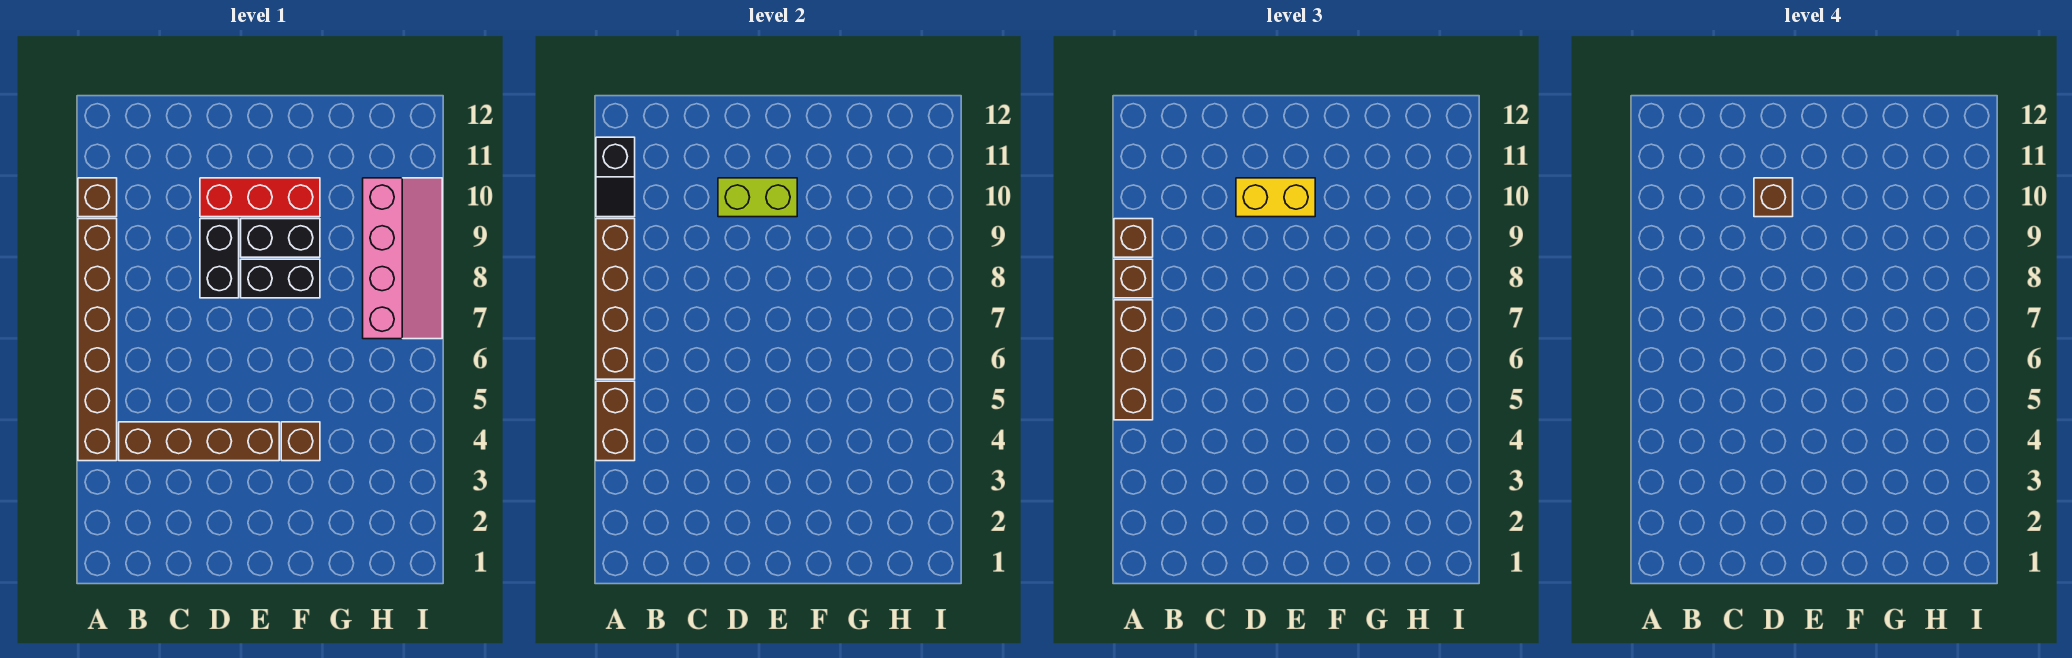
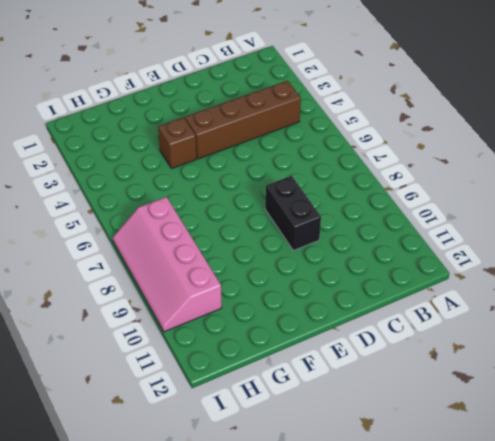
none -> brown 1x6 brick [78,219,117,461]
none -> brown 1x1 brick [78,178,117,217]
none -> red 1x3 brick [200,178,320,217]

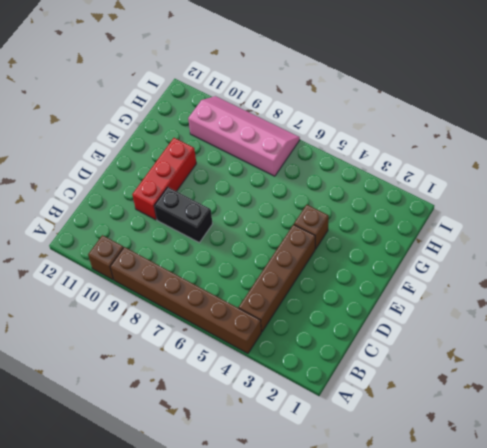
none -> black 1x2 brick [241,259,320,298]
none -> black 1x2 brick [241,219,320,257]
none -> brown 1x2 brick [596,381,635,461]

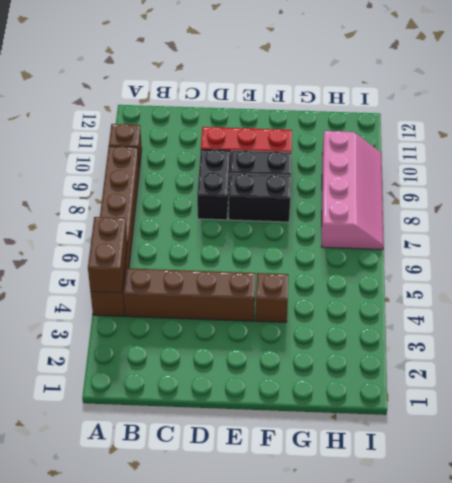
none -> brown 1x4 brick [596,219,635,379]
none -> black 1x2 slope [596,137,635,217]
none -> lime 1x2 brick [718,178,797,217]

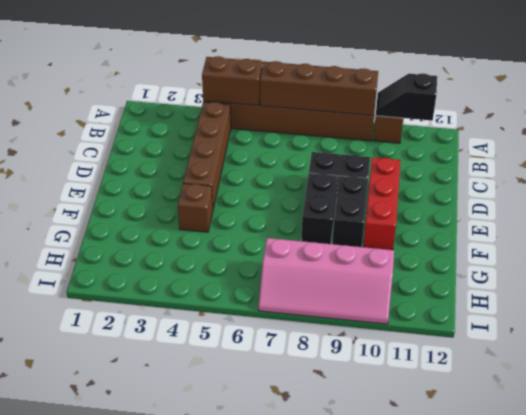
none -> lime 1x2 brick [718,178,797,217]
none -> brown 1x3 brick [1114,300,1153,420]
none -> brown 1x1 brick [1114,259,1153,298]

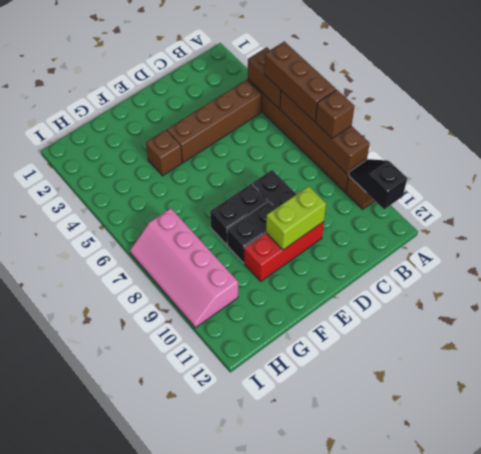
none -> brown 1x1 brick [1114,219,1153,257]
none -> yellow 1x2 brick [1236,178,1315,217]
none -> brown 1x1 brick [1754,178,1793,217]

